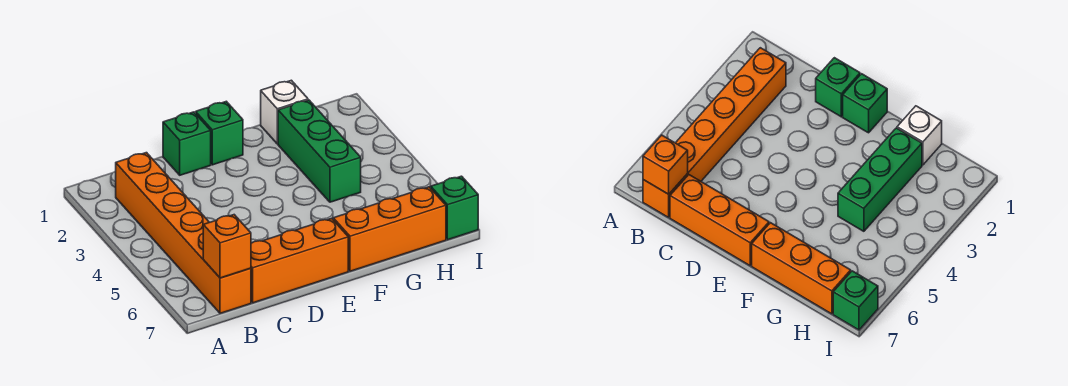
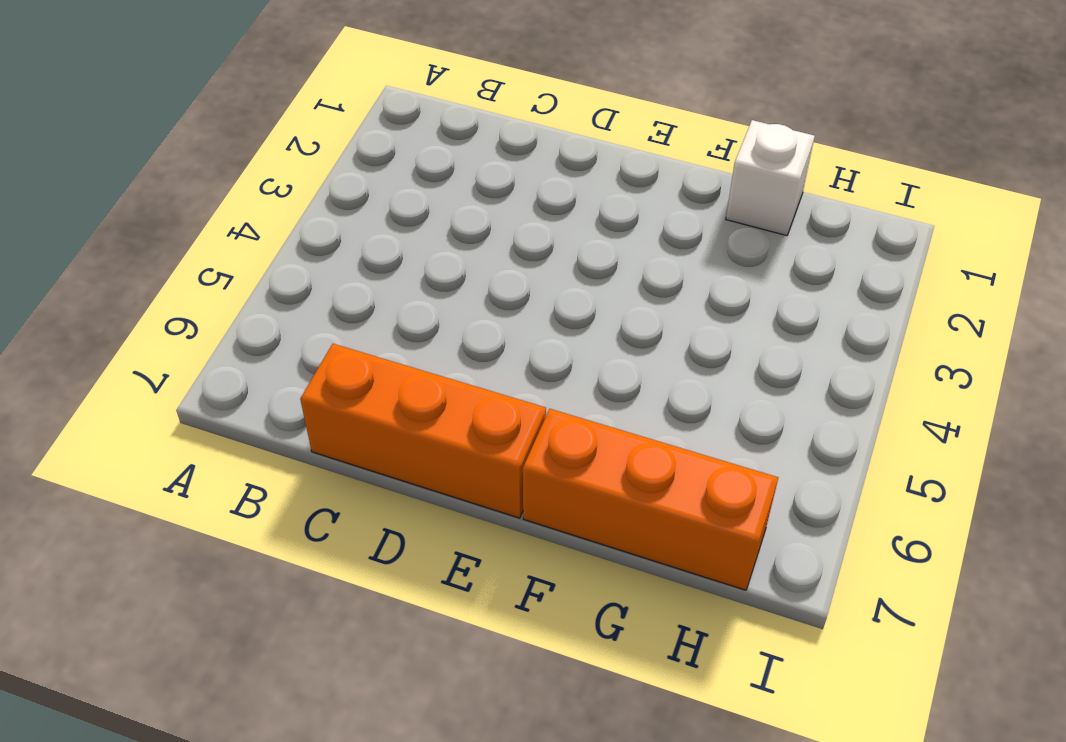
none -> orange 1x6 brick [116,153,251,313]
none -> green 1x1 brick [163,112,211,175]

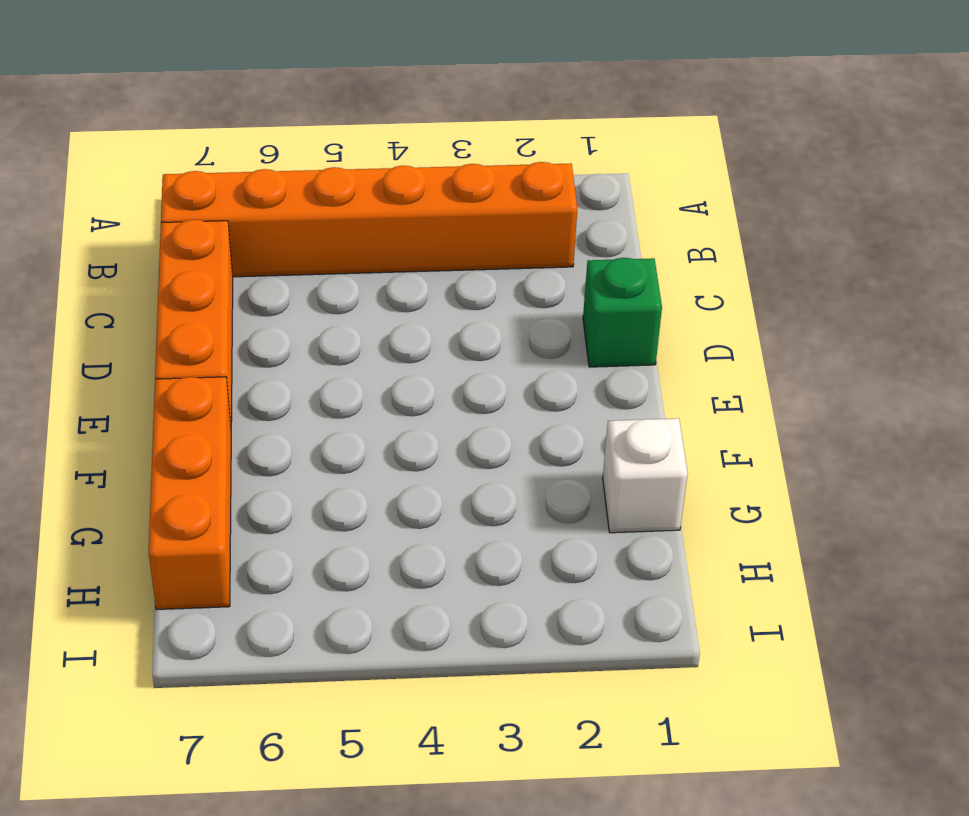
none -> green 1x1 brick [196,101,243,165]
none -> green 1x3 brick [278,100,361,202]

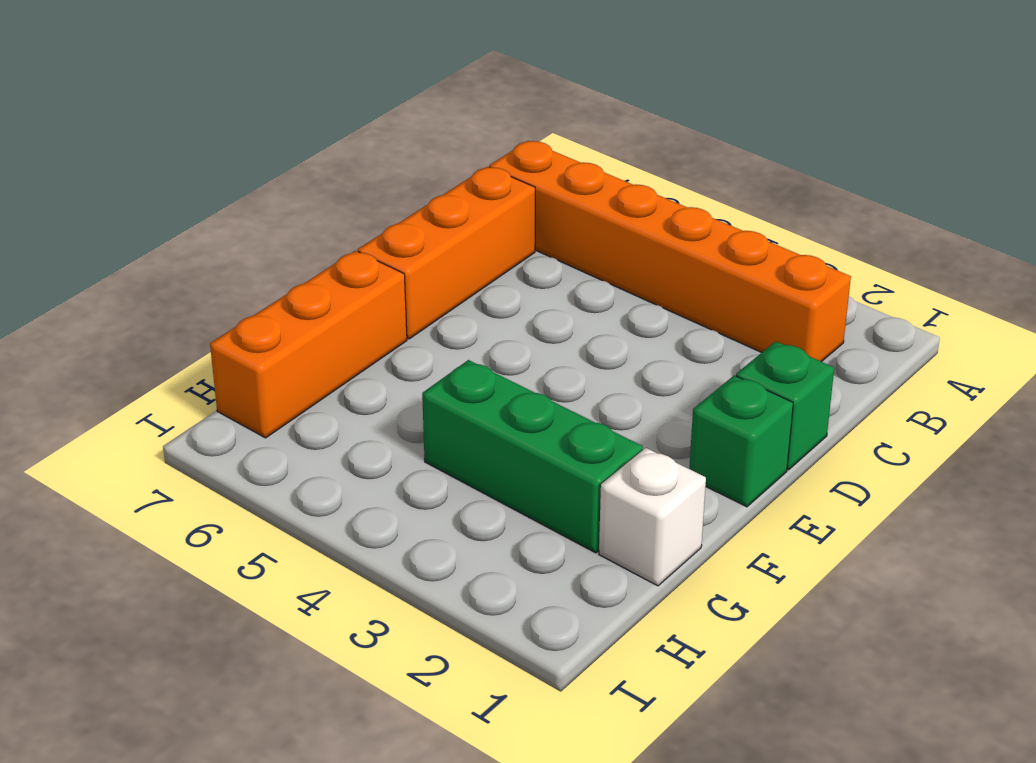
none -> green 1x1 brick [431,176,478,240]
none -> orange 1x1 brick [203,215,251,278]

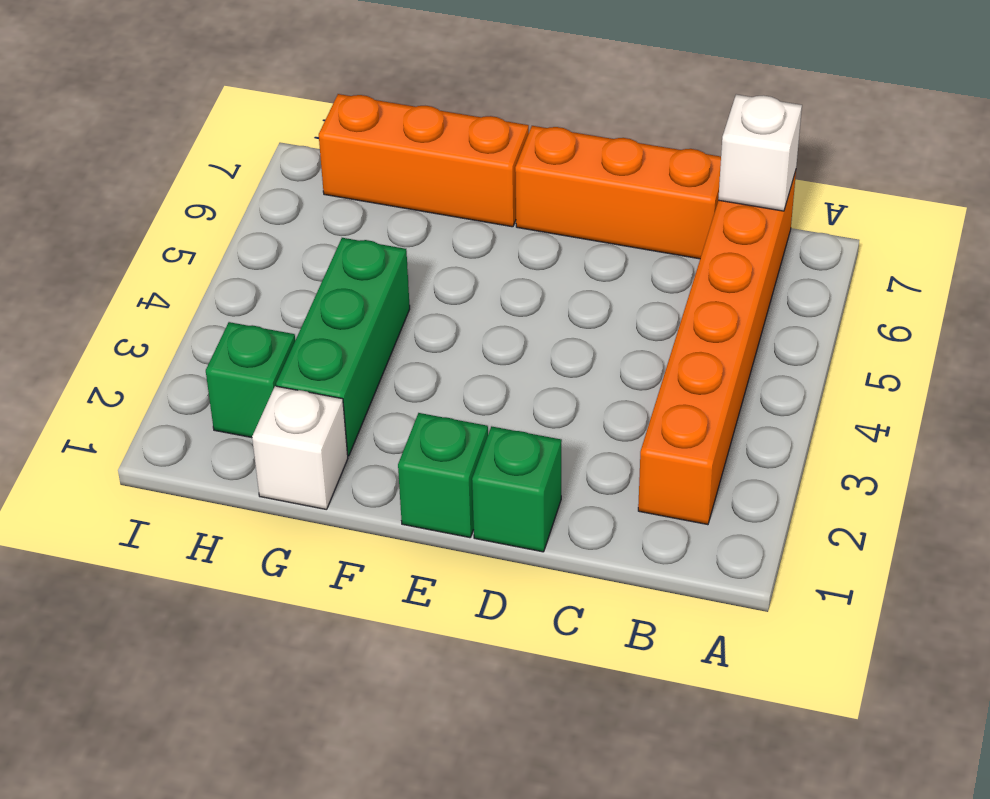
white 1x1 brick [718,94,802,211] -> orange 1x1 brick [203,215,251,278]
green 1x1 brick [206,322,295,438] -> green 1x1 brick moved to [431,176,478,240]

